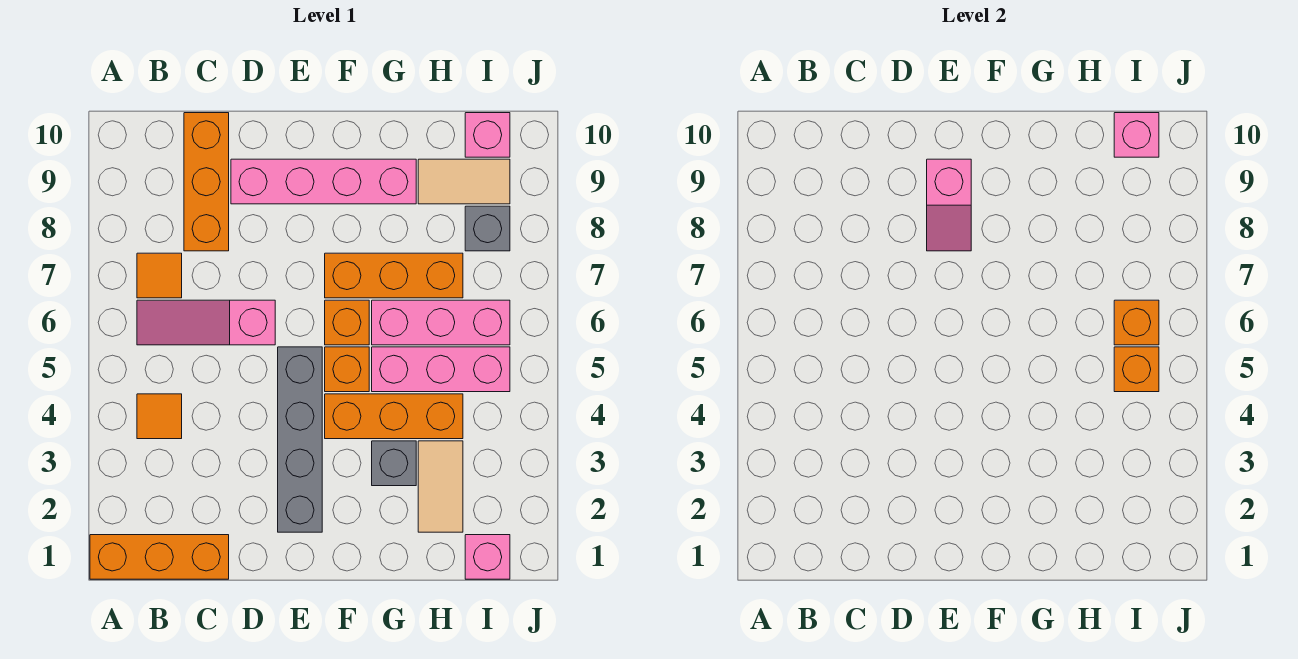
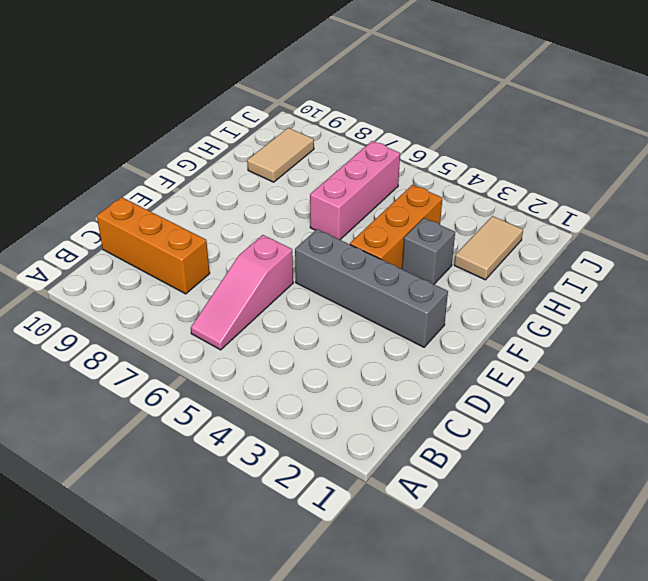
tan 1x2 tile [454,216,523,280] -> tan 1x2 tile turned to [418,441,463,532]
none -> orange 1x3 brick [90,535,229,579]
none -> orange 1x1 tile [137,394,182,439]
none -> orange 1x1 tile [137,253,182,298]

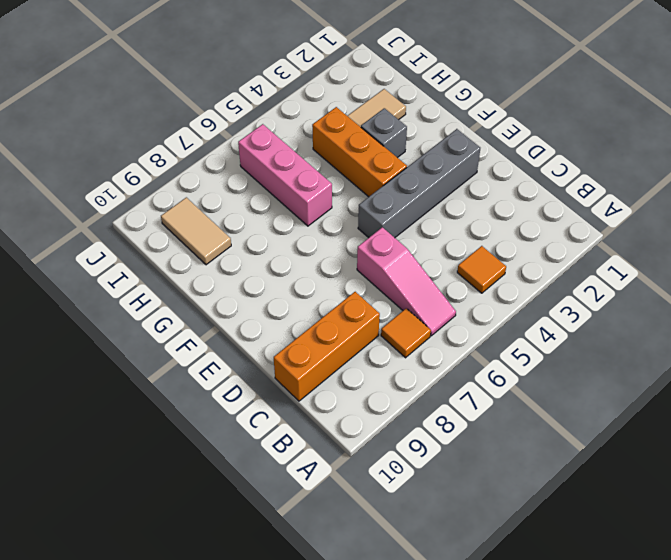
none -> orange 1x3 brick [90,535,229,579]
none -> pink 1x4 brick [231,159,416,204]
none -> orange 1x1 brick [325,347,369,392]

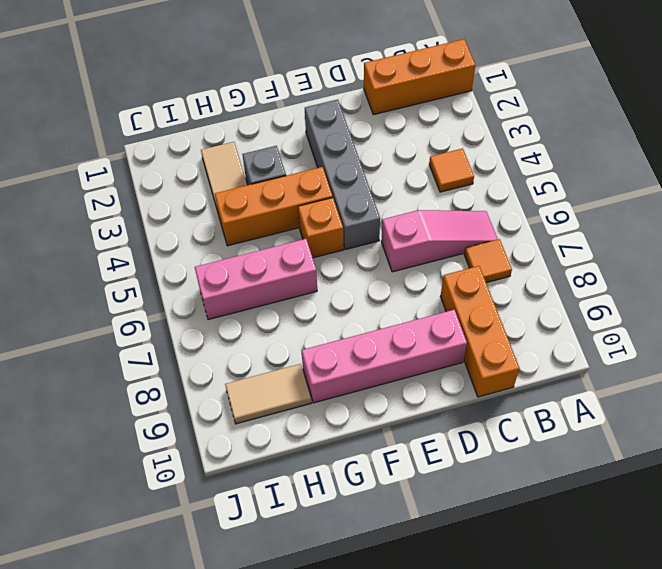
none -> orange 1x1 brick [325,300,369,345]
none -> orange 1x3 brick [325,253,463,298]
none -> pink 1x3 brick [372,347,510,392]

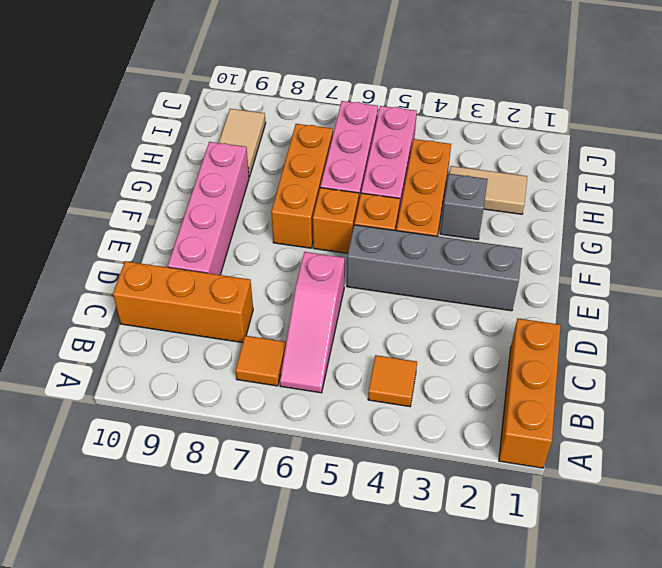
none -> pink 1x1 brick [465,535,510,579]
none -> grey 1x1 brick [465,206,510,251]
none -> pink 1x1 brick [465,113,510,157]

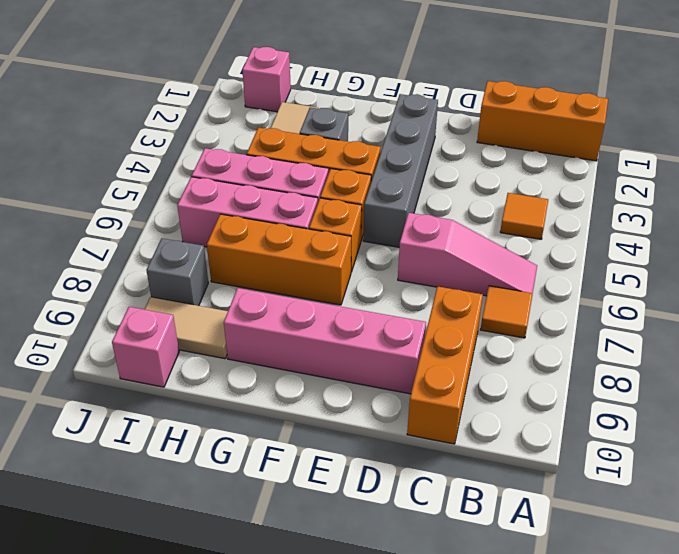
none -> pink 1x2 slope [927,159,971,251]
none -> orange 1x1 brick [1114,347,1159,392]
none -> orange 1x1 brick [1114,300,1159,345]

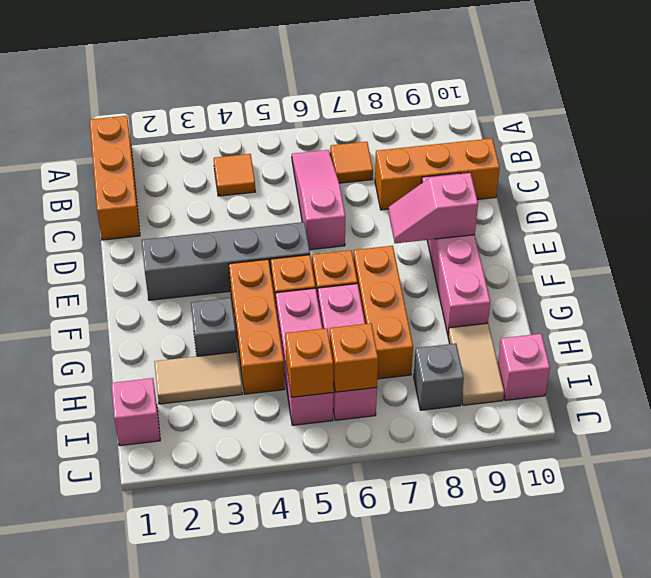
none -> pink 1x1 brick [1114,113,1159,157]

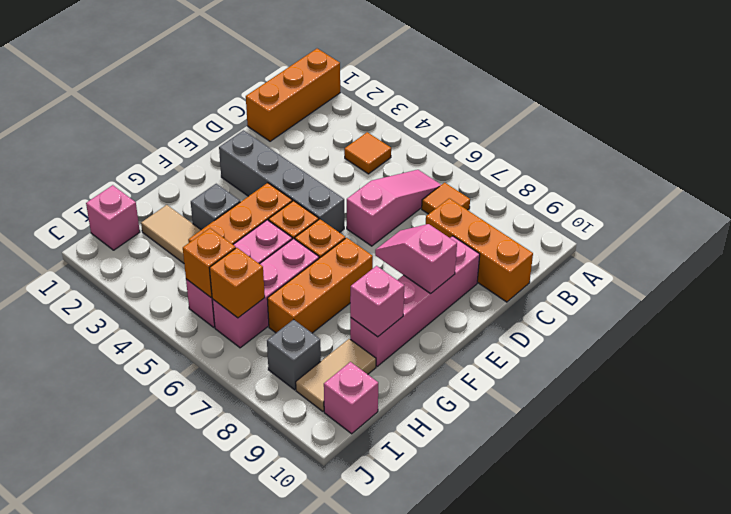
pink 1x1 brick [350,266,404,337] -> pink 1x1 brick moved to [1114,113,1159,157]

